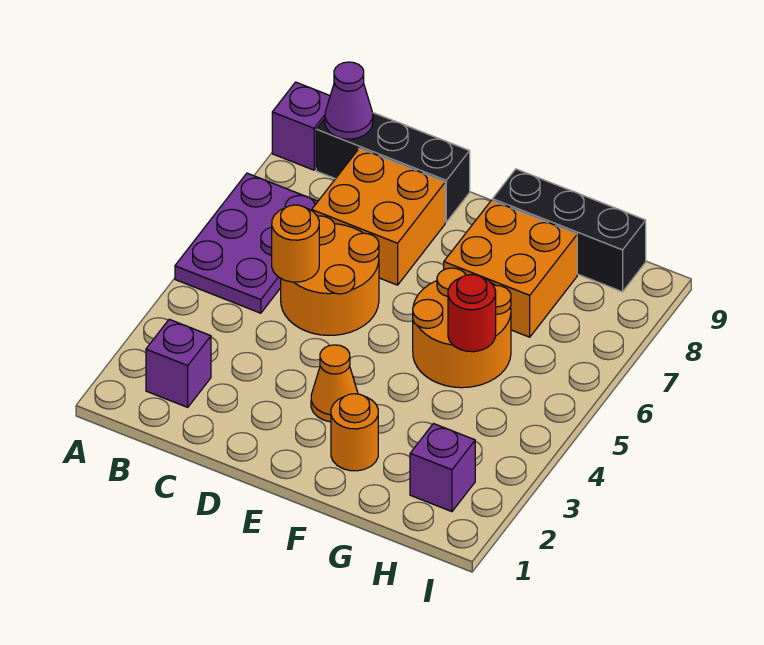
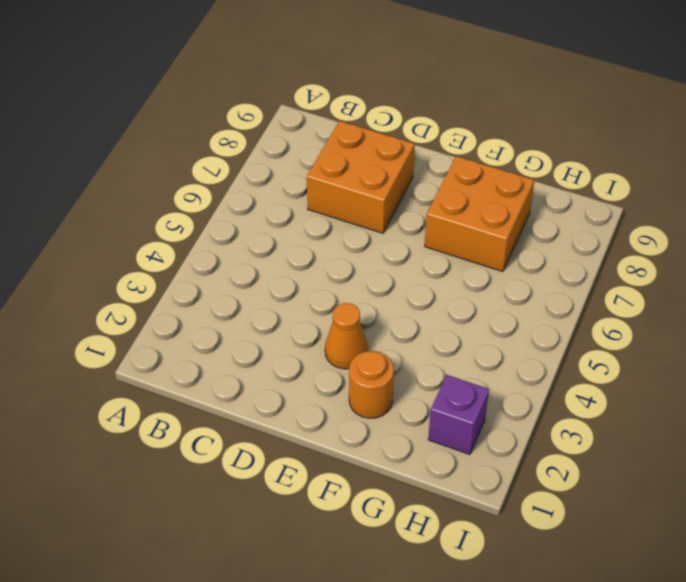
none -> purple 2x3 plate [175,173,318,313]
none -> purple 1x1 brick [272,82,330,170]
none -> purple 1x1 brick [146,319,211,407]

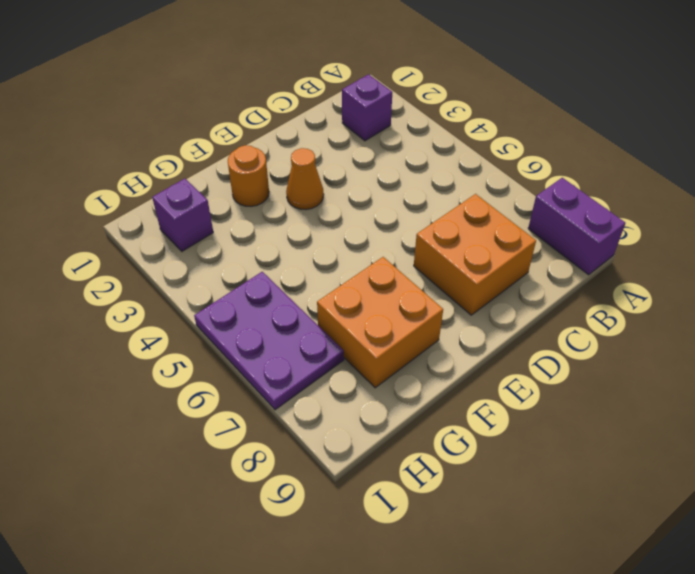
purple 1x2 brick [528,178,625,275] -> purple 1x1 brick [272,82,330,170]
purple 2x3 plate [194,272,344,410] -> purple 2x3 plate moved to [175,173,318,313]
none -> black 1x3 brick [316,113,470,222]
none -> orange 2x2 round brick [281,216,379,335]
none -> orange 2x2 round brick [413,268,511,388]

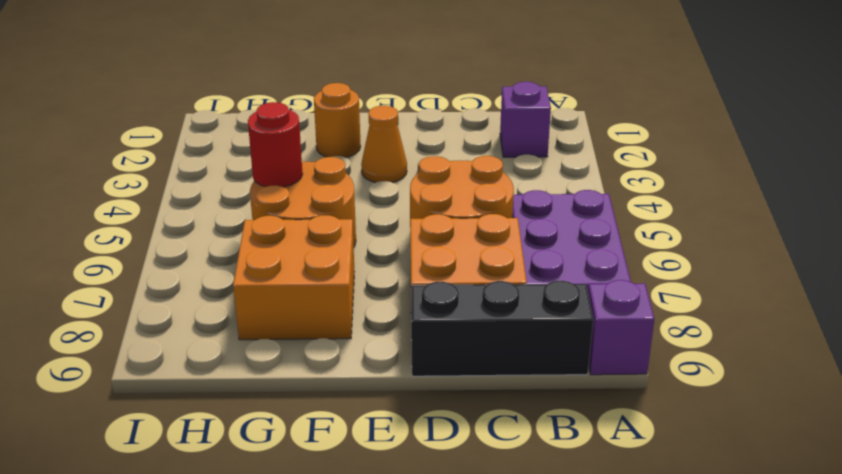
none -> black 1x3 brick [493,169,646,292]
none -> purple 1x1 brick [410,424,475,512]
none -> purple 1x1 cone [325,62,373,139]

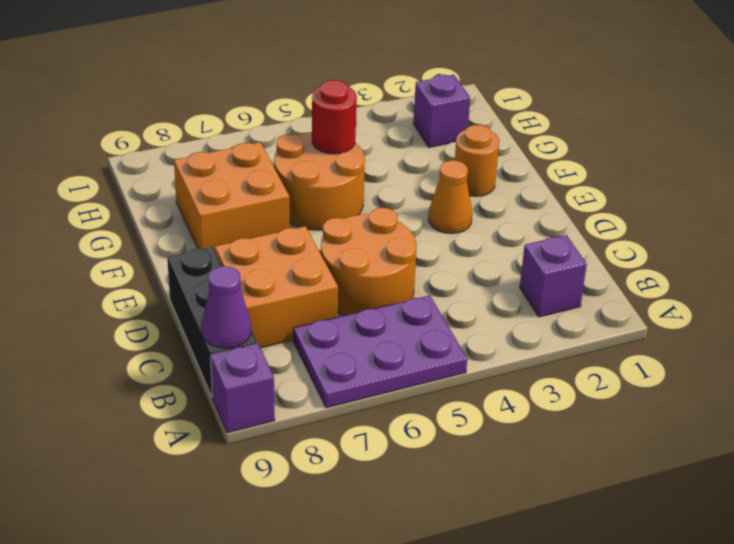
none -> black 1x3 brick [493,169,646,292]
none -> orange 1x1 round brick [272,205,319,282]

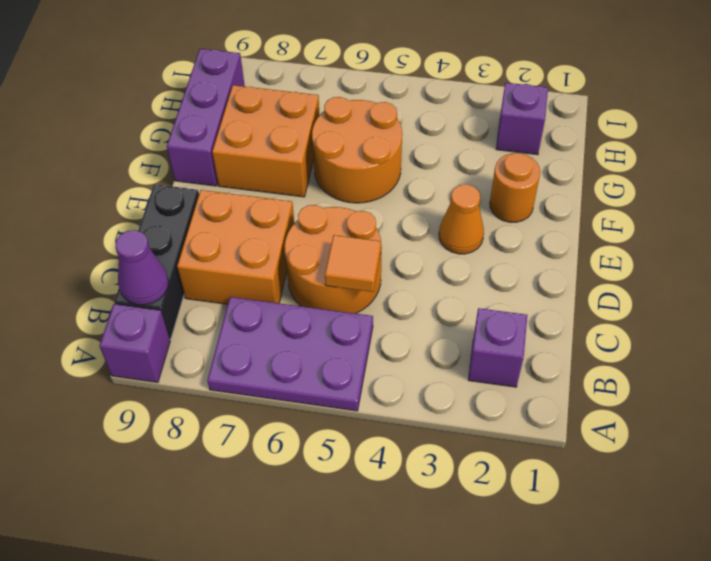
orange 1x1 tile [325,235,381,292] -> orange 1x1 round brick [272,205,319,282]
purple 1x3 brick [167,49,245,186] -> black 1x3 brick [493,169,646,292]
none -> red 1x1 round brick [448,275,496,352]

